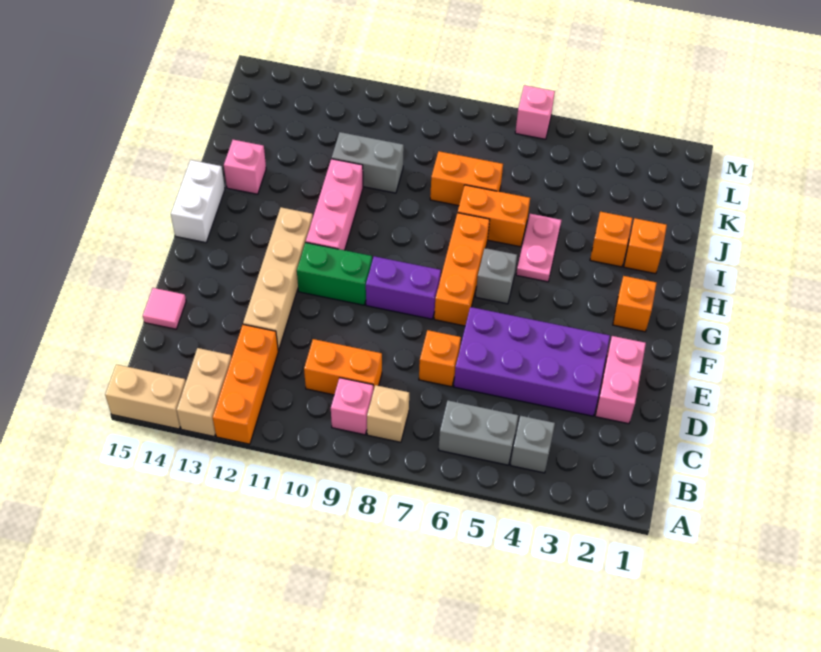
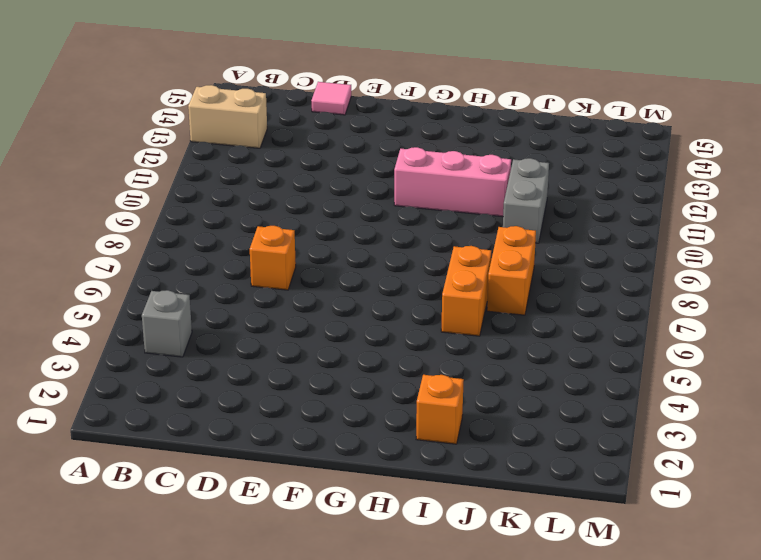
none -> orange 1x3 brick [213,325,278,444]
none -> tan 1x2 brick [105,364,186,429]
none -> grey 1x2 brick [439,400,518,465]

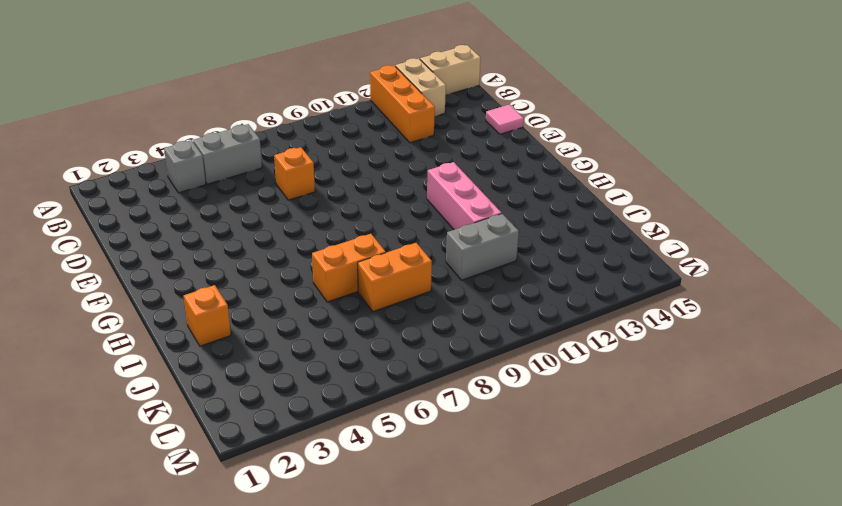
none -> tan 1x1 brick [367,385,409,442]
none -> pink 1x1 brick [331,378,373,435]
none -> orange 1x2 brick [304,339,382,395]

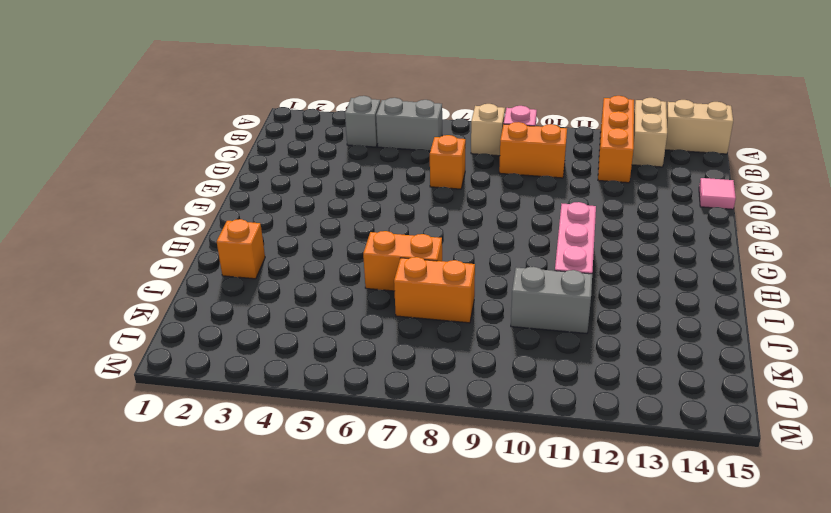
none -> pink 1x2 brick [595,336,646,424]
none -> purple 2x4 brick [454,307,610,416]
none -> tan 1x4 brick [243,207,313,351]

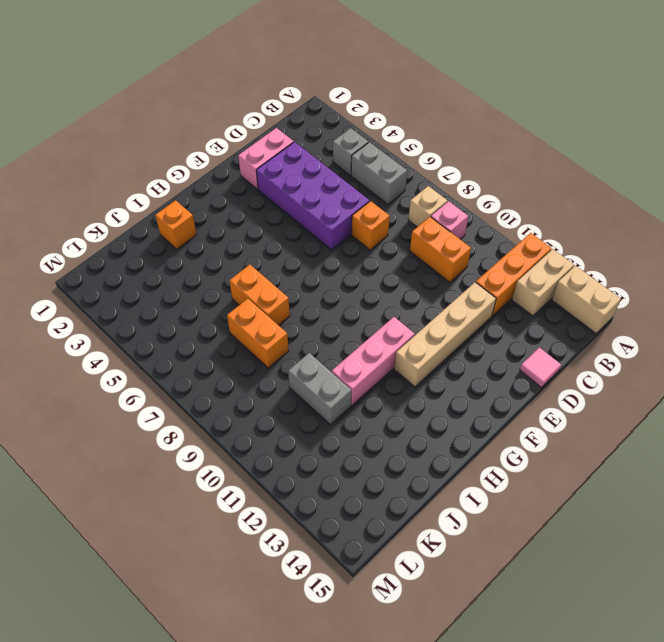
none -> orange 1x3 brick [434,213,490,326]
none -> purple 1x2 brick [366,256,441,319]
none -> green 1x2 brick [297,242,372,305]

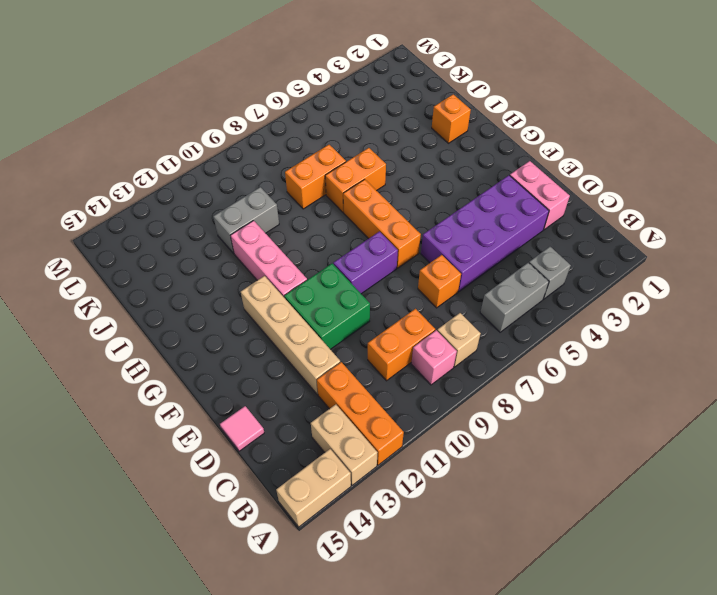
green 2x2 brick [284,263,370,349] -> green 1x2 brick [297,242,372,305]
none -> orange 1x1 brick [613,276,657,332]
none -> grey 1x1 brick [476,248,517,304]
none -> white 1x2 brick [171,160,225,243]

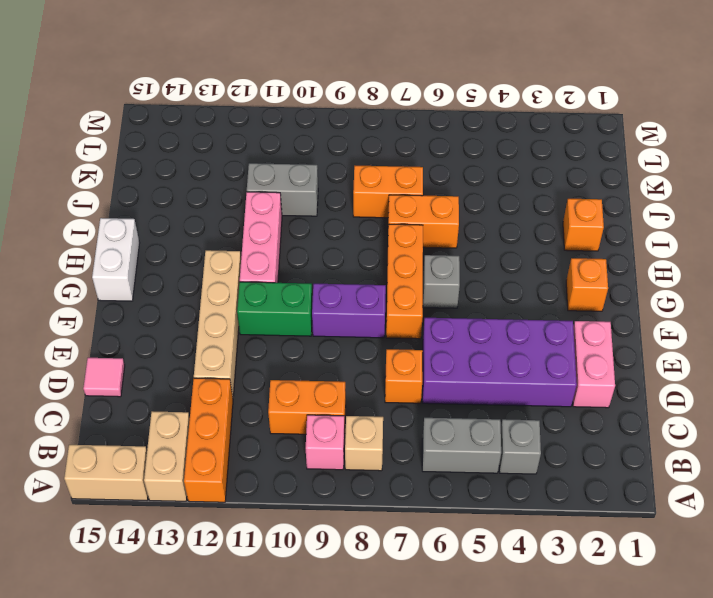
none -> pink 1x2 plate [516,214,561,282]
none -> orange 1x1 brick [590,212,633,267]
none -> pink 1x1 brick [224,140,266,194]

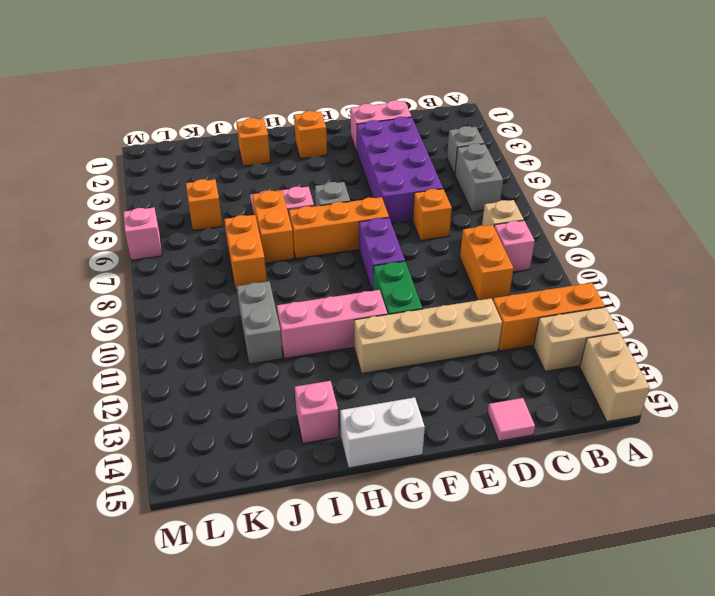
orange 1x1 brick [186,179,222,230] -> orange 1x1 brick moved to [590,212,633,267]

